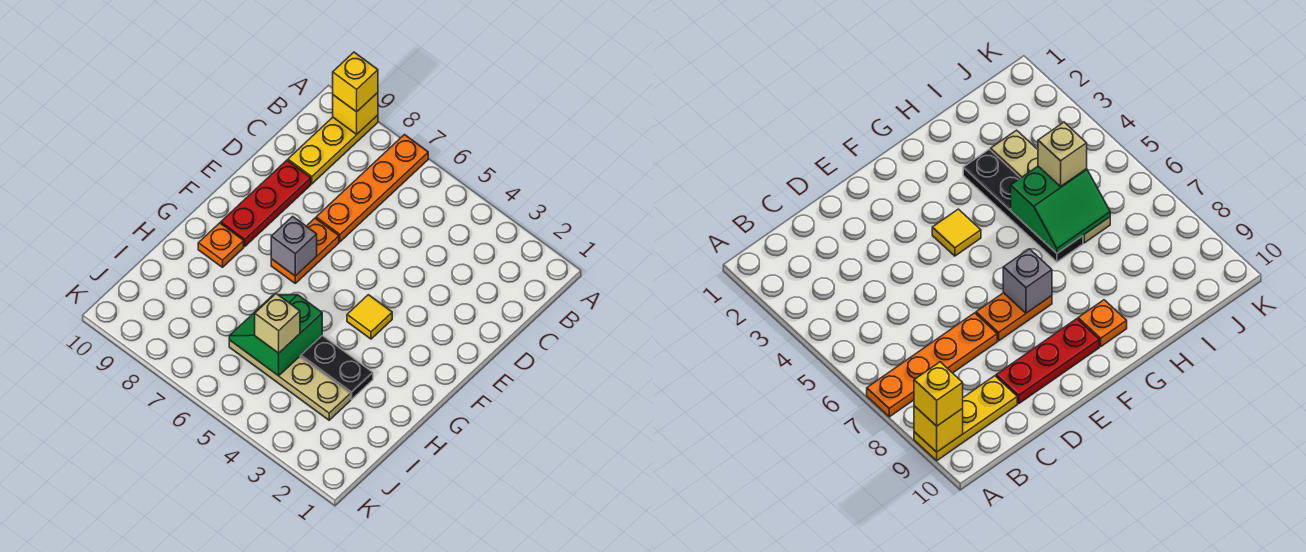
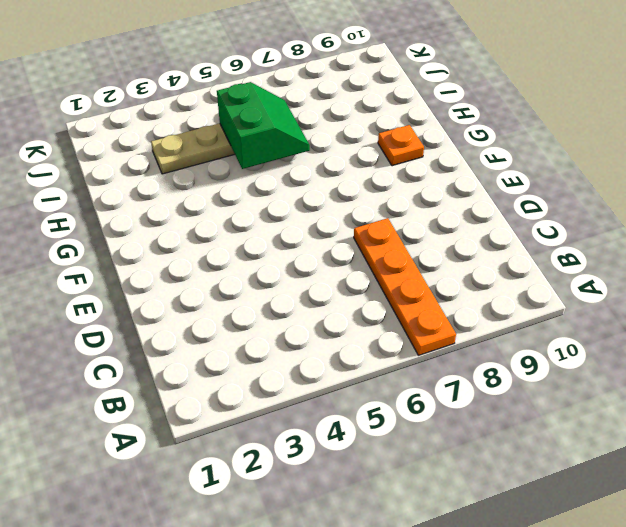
none -> yellow 1x3 plate [288,115,378,184]
none -> red 1x3 plate [221,160,311,246]
none -> orange 1x2 plate [271,218,339,283]

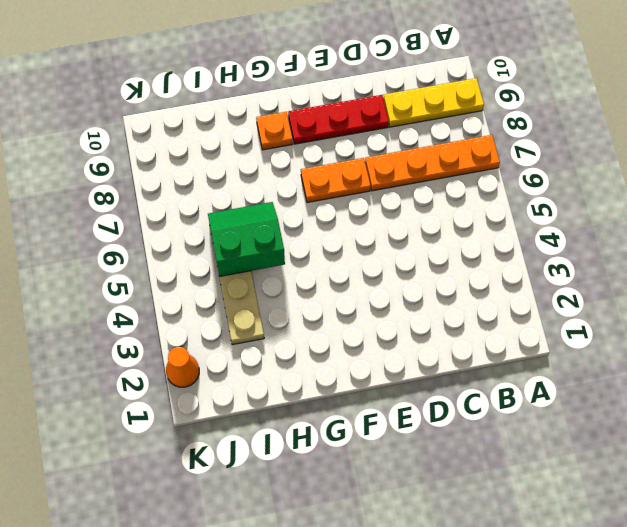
orange 1x1 cone [166,347,199,387] -> none
none -> yellow 1x1 tile [347,295,392,339]
none -> black 1x4 plate [300,335,373,399]
none -> yellow 1x1 brick [333,93,378,135]

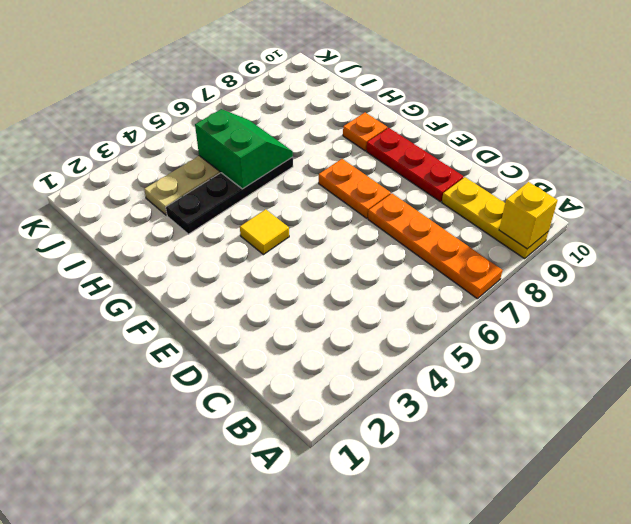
none -> grey 1x1 brick [271,216,317,276]
none -> yellow 1x1 brick [333,52,378,112]
none -> tan 1x1 brick [255,294,300,353]

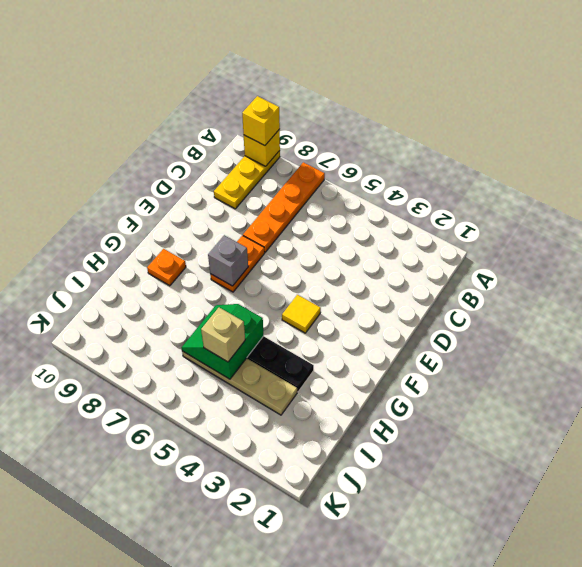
none -> red 1x3 plate [221,160,311,246]

